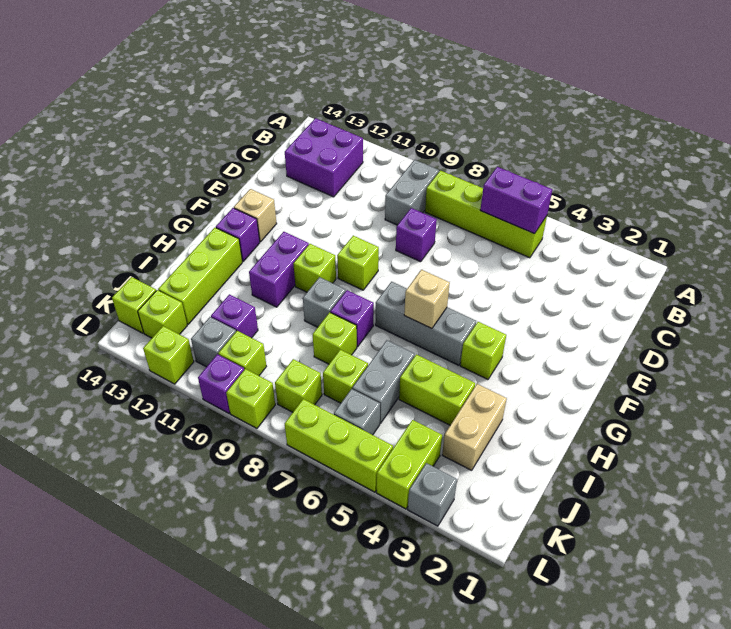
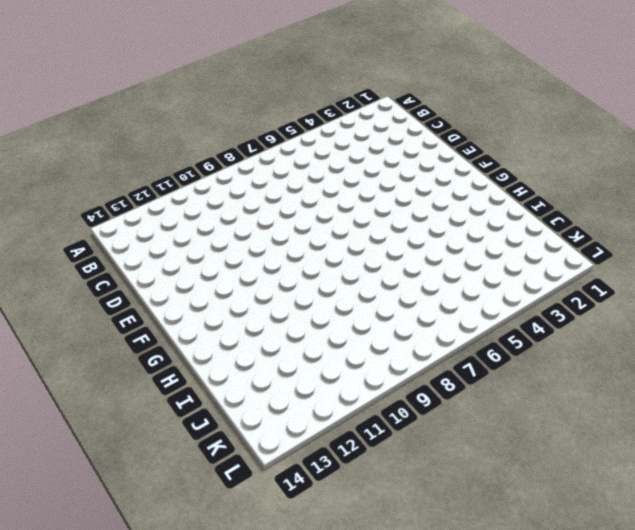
none -> lime 1x4 brick [425,171,547,258]
none -> grey 1x2 brick [385,160,439,225]
none -> purple 2x2 brick [285,118,363,197]
none -> purple 1x1 brick [396,208,437,262]

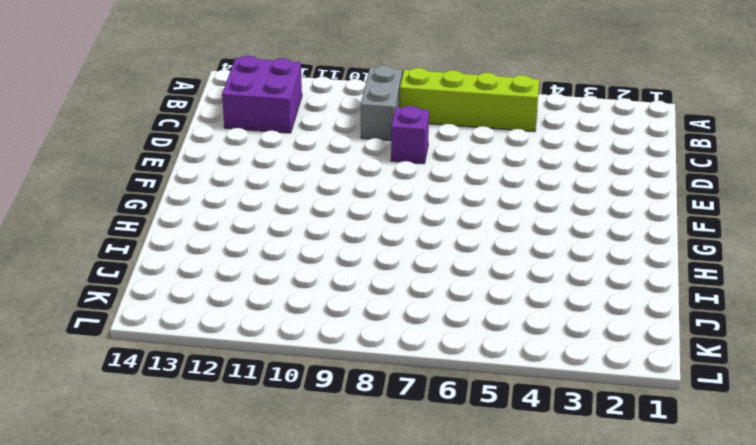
none -> lime 1x1 brick [337,236,379,290]
none -> tan 1x1 brick [234,189,277,242]
none -> lime 1x1 brick [460,322,506,379]
none -> grey 1x3 brick [375,282,476,365]

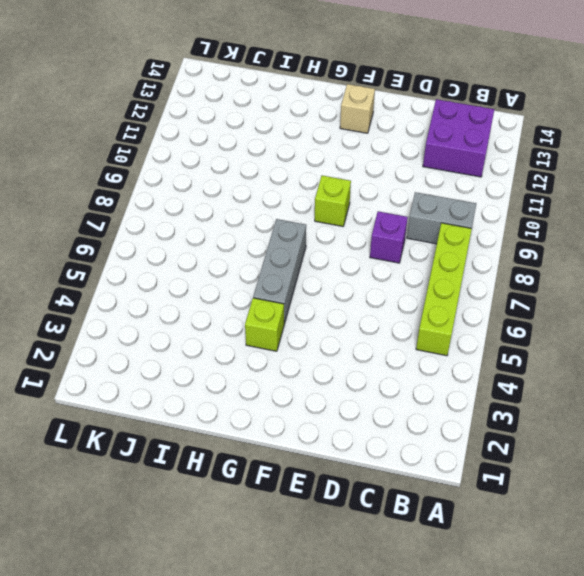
none -> lime 1x1 brick [293,244,336,292]
none -> purple 1x2 brick [249,232,309,307]
none -> purple 1x1 brick [216,208,260,261]
none -> purple 1x1 brick [330,290,374,347]

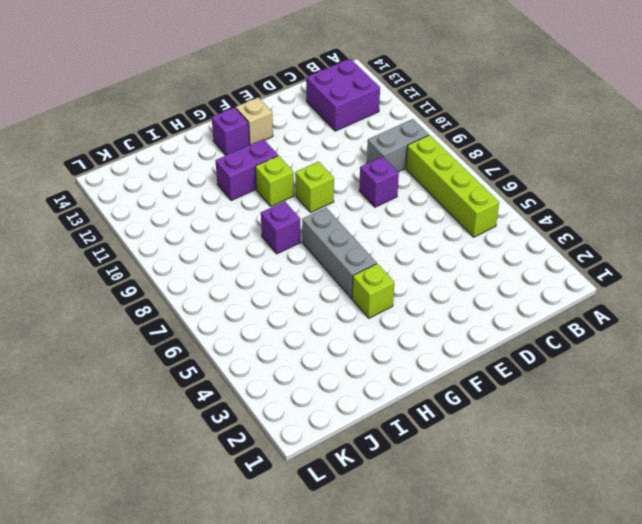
none -> grey 1x1 brick [303,277,346,327]
none -> lime 1x3 brick [158,228,242,324]
none -> tan 1x2 brick [442,384,507,470]
none -> lime 1x2 brick [399,354,475,425]

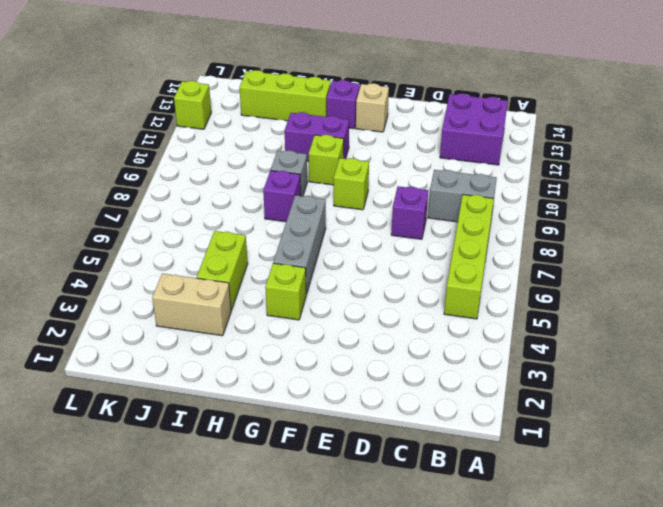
none -> grey 1x2 brick [352,340,415,424]
none -> lime 1x1 brick [313,312,357,364]
none -> lime 1x1 brick [323,350,368,403]
none -> purple 1x1 brick [211,294,258,338]

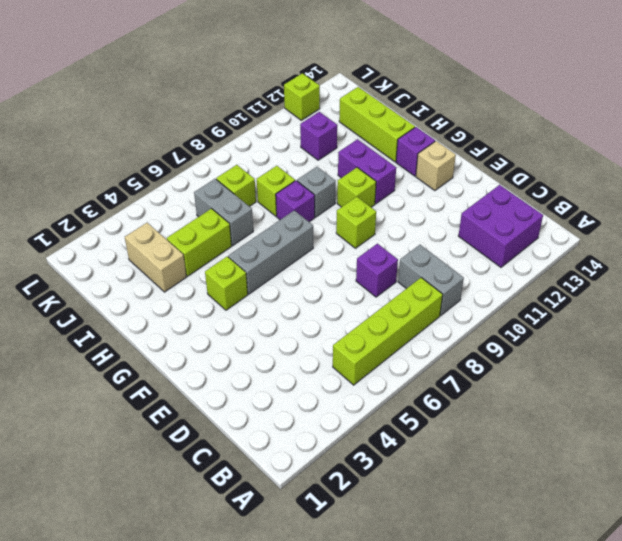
none -> lime 1x2 brick [377,420,442,509]
none -> grey 1x1 brick [334,389,380,435]
none -> lime 1x1 brick [275,359,322,412]
none -> lime 1x1 brick [218,331,266,376]

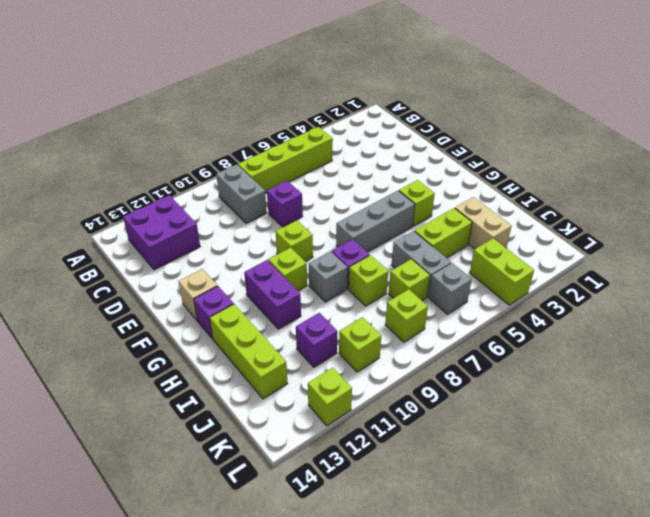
none -> grey 1x1 brick [191,317,236,367]
none -> lime 1x1 brick [138,290,187,338]
none -> lime 1x1 brick [112,277,156,333]
none -> grey 1x1 brick [408,463,457,526]

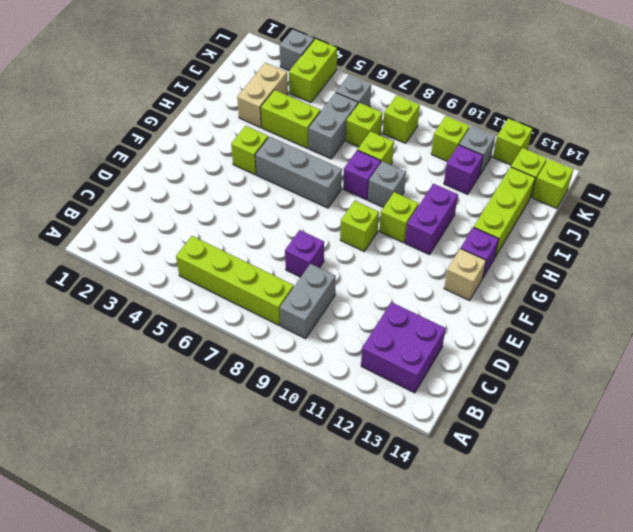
none -> lime 1x3 brick [285,399,393,492]
none -> lime 1x1 brick [226,369,275,428]
none -> purple 1x1 brick [198,354,244,413]
none -> purple 1x2 brick [480,167,552,234]

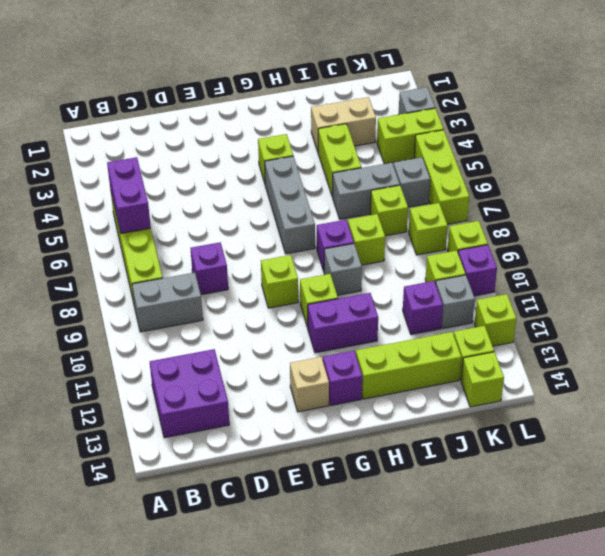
none -> tan 1x1 brick [404,270,450,329]

